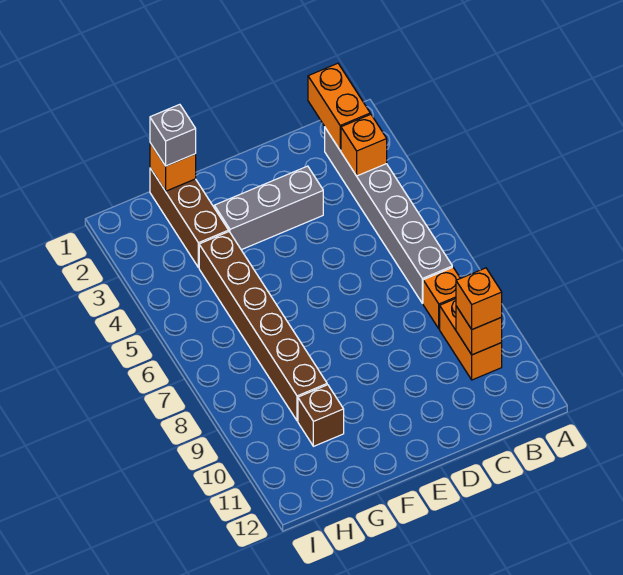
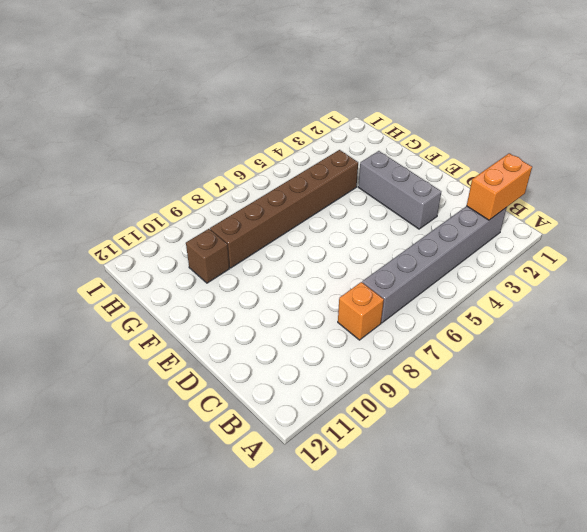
none -> orange 1x2 brick [440,299,502,380]
none -> brown 1x3 brick [150,168,229,268]
none -> orange 1x1 brick [341,114,387,176]

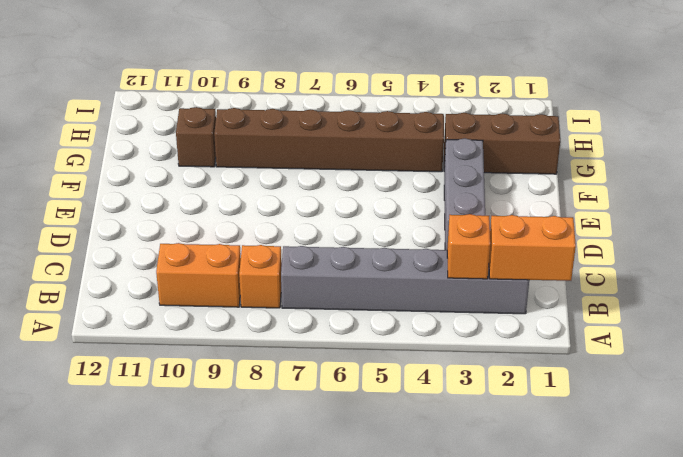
none -> orange 1x1 brick [456,306,502,355]
none -> orange 1x1 brick [150,143,196,191]
none -> orange 1x1 brick [456,268,502,329]

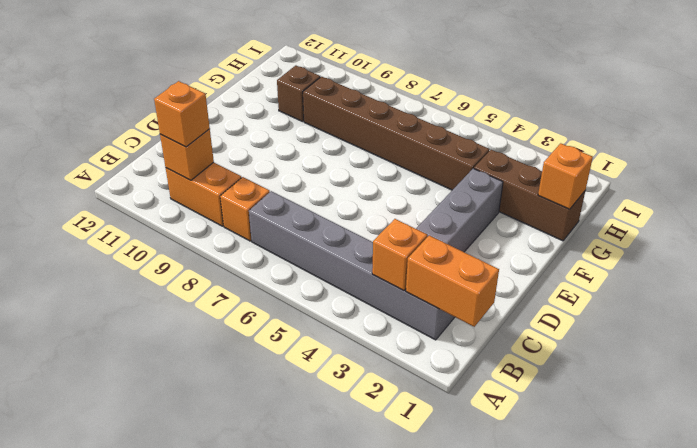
none -> grey 1x1 brick [150,104,196,166]

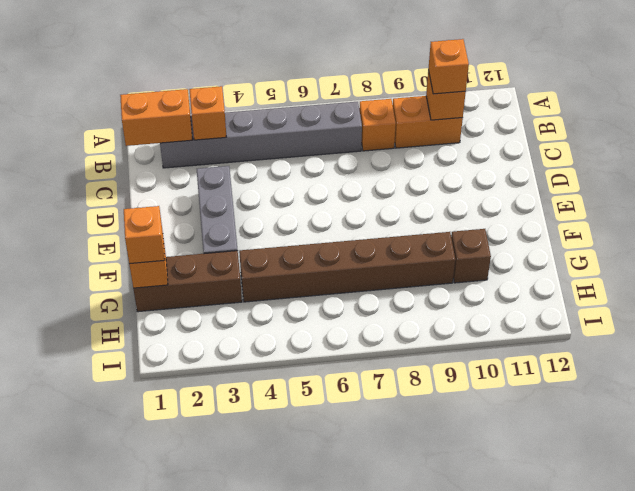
orange 1x1 brick [124,206,165,264] -> grey 1x1 brick [150,104,196,166]

